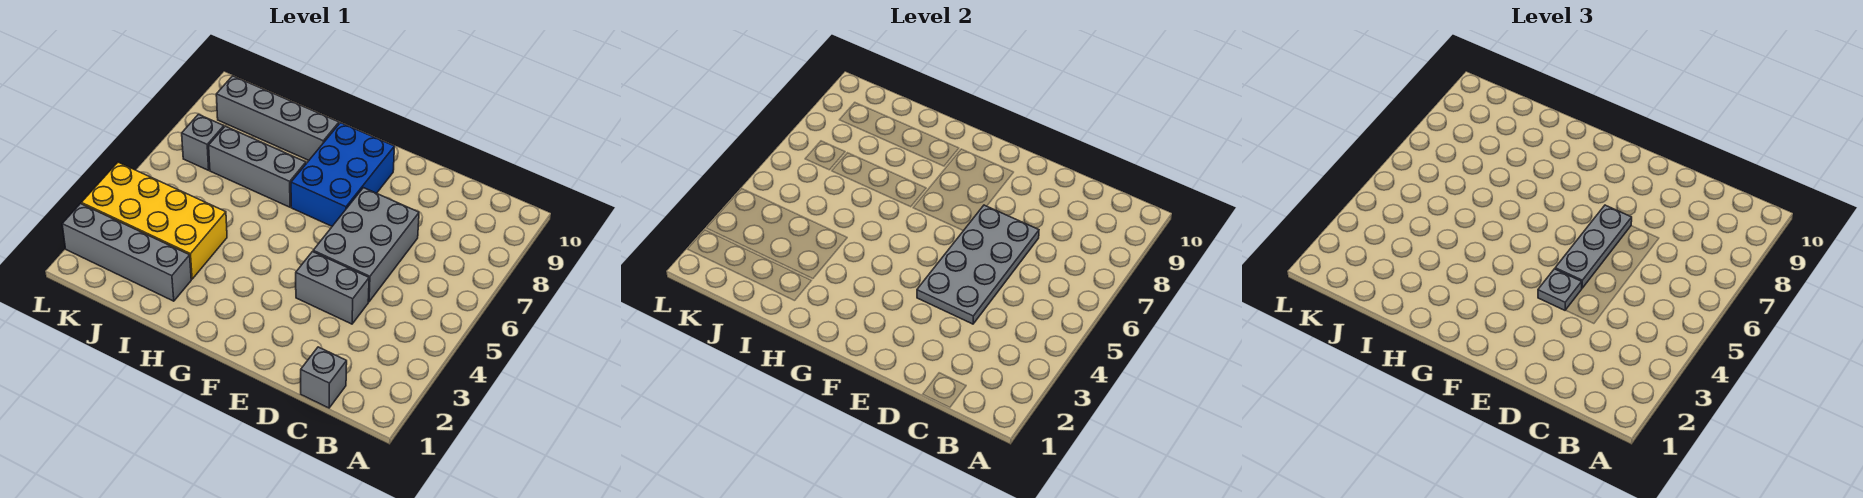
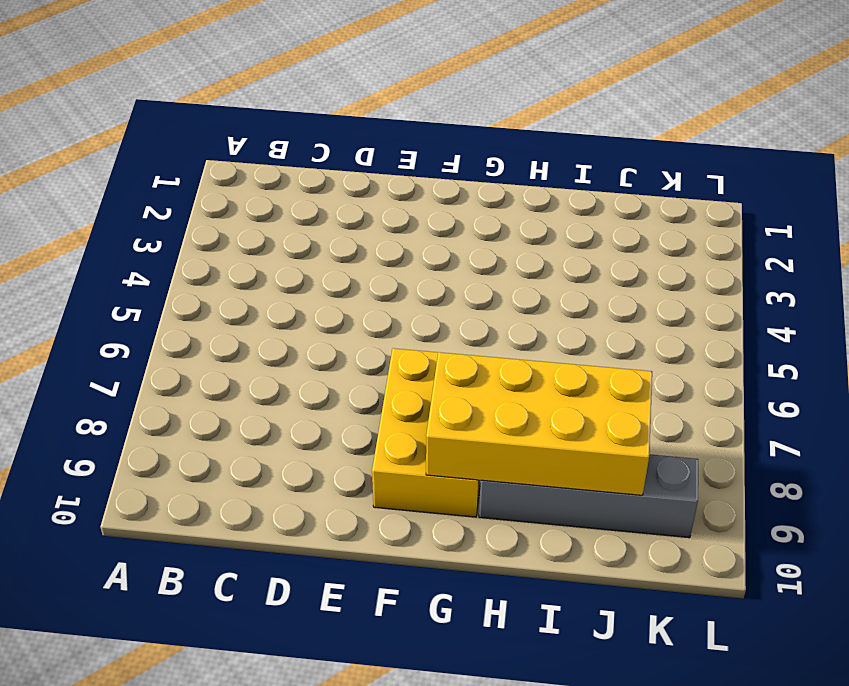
yellow 2x3 brick [372,348,481,517] -> blue 2x3 brick [291,123,395,226]
yellow 2x4 brick [426,352,652,495] -> yellow 2x4 brick moved to [81,162,227,279]
none -> grey 1x1 brick [301,347,347,408]
none -> grey 1x2 brick [296,252,369,324]
none -> grey 2x3 brick [313,188,419,302]

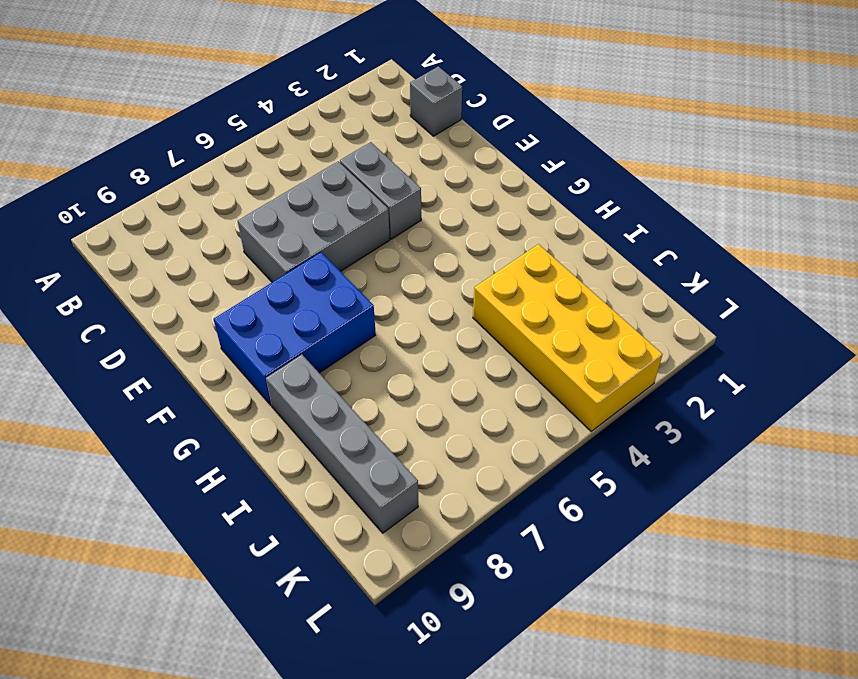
none -> grey 1x3 brick [209,126,306,207]
none -> grey 1x4 brick [62,204,191,301]
none -> grey 1x1 brick [182,114,224,170]

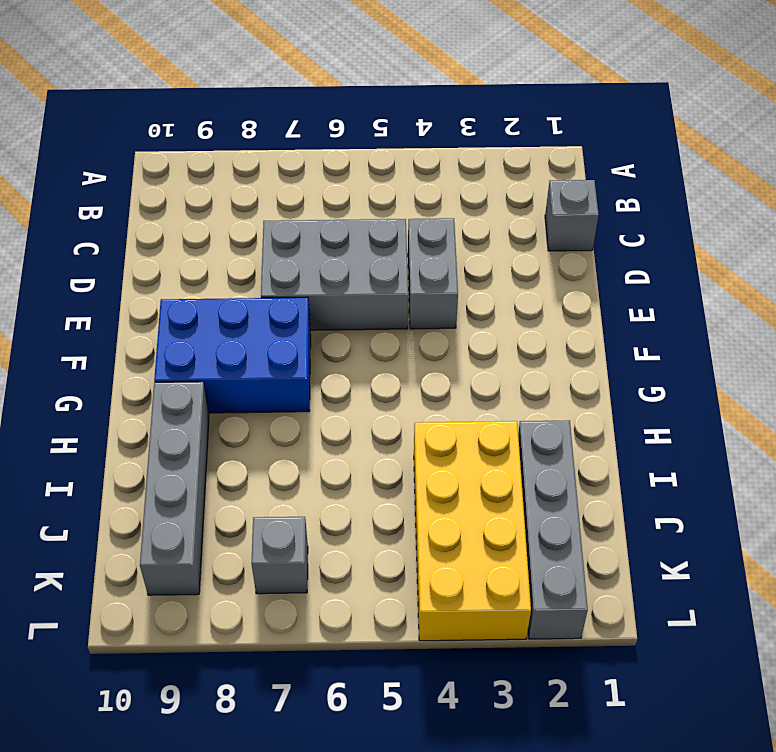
none -> grey 1x3 brick [209,126,306,207]
none -> grey 2x4 plate [917,205,1039,324]
none -> grey 1x1 plate [1538,269,1582,310]

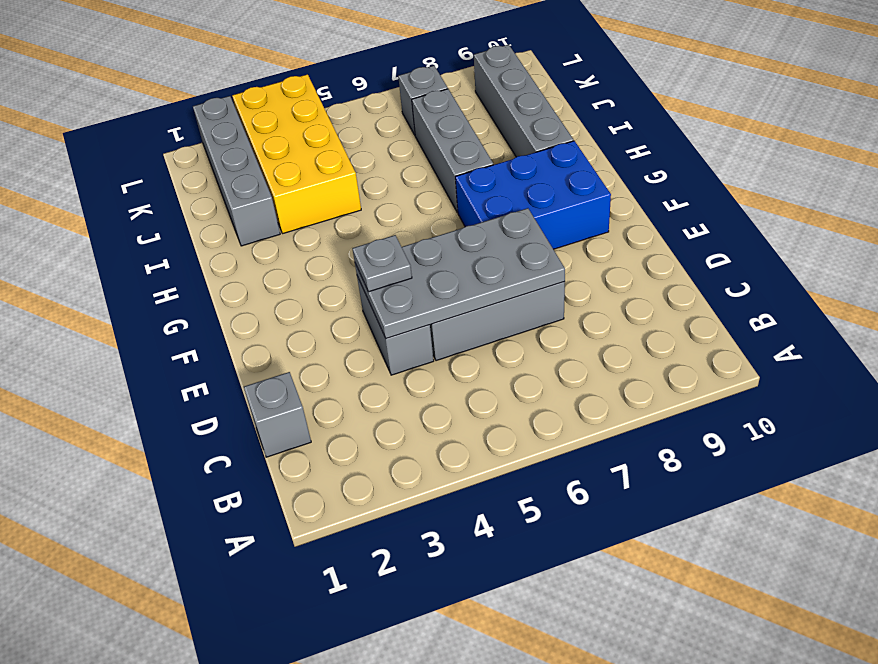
none -> grey 1x3 plate [1555,205,1632,288]

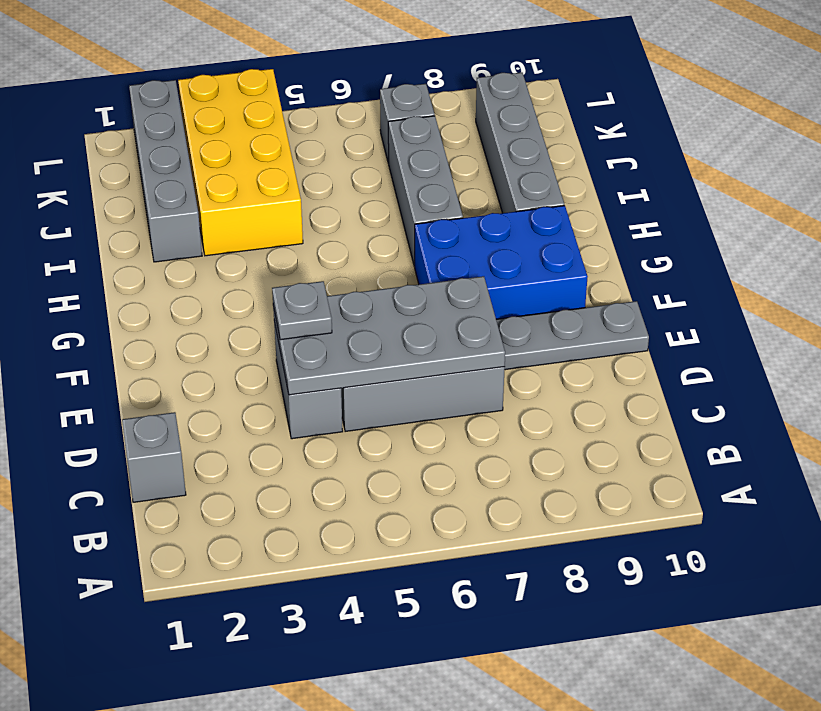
grey 1x3 plate [496,301,649,370] -> grey 1x3 plate moved to [1555,205,1632,288]

